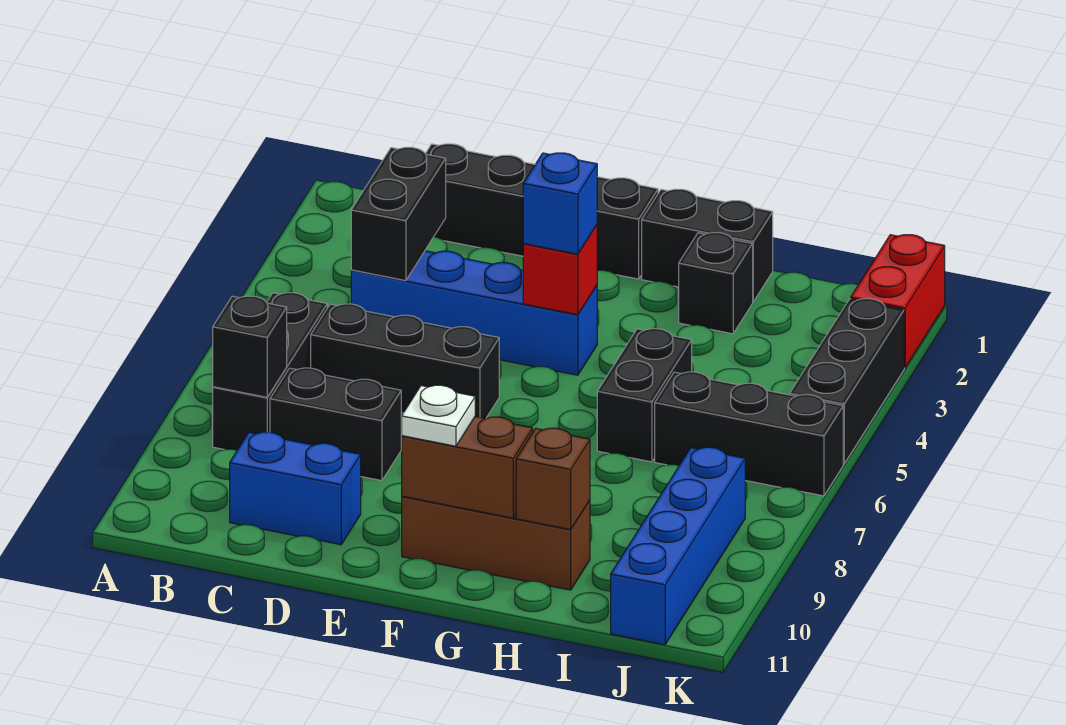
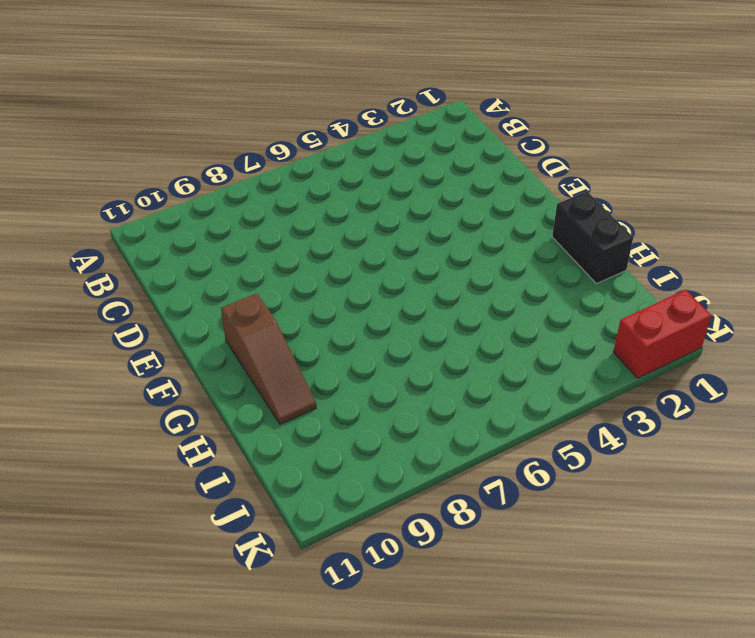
brown 1x3 slope [221,293,316,424] -> brown 1x3 brick [402,496,590,590]
none -> black 1x3 brick [213,293,327,450]
none -> black 1x4 brick [425,144,658,279]
none -> blue 1x4 brick [351,251,597,375]

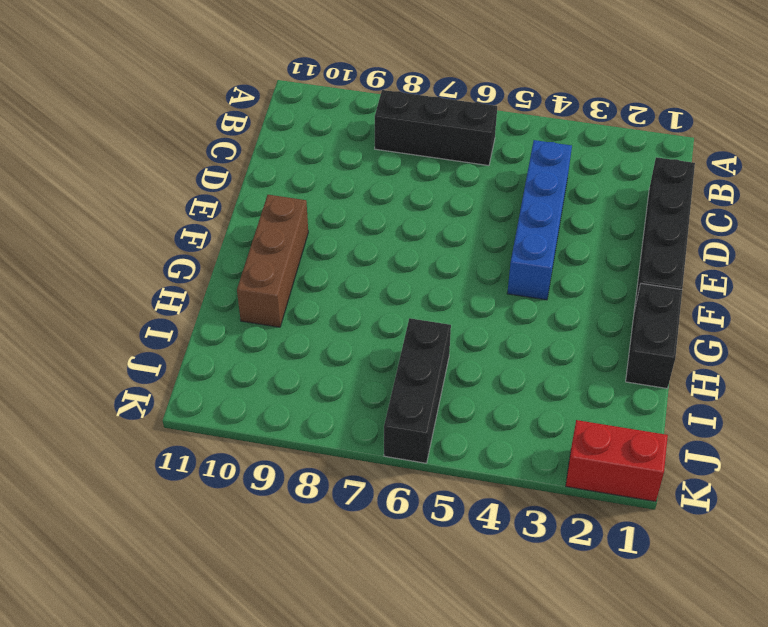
none -> black 1x3 brick [311,304,499,419]
none -> black 1x2 brick [270,368,401,481]
none -> blue 1x2 brick [230,432,361,545]

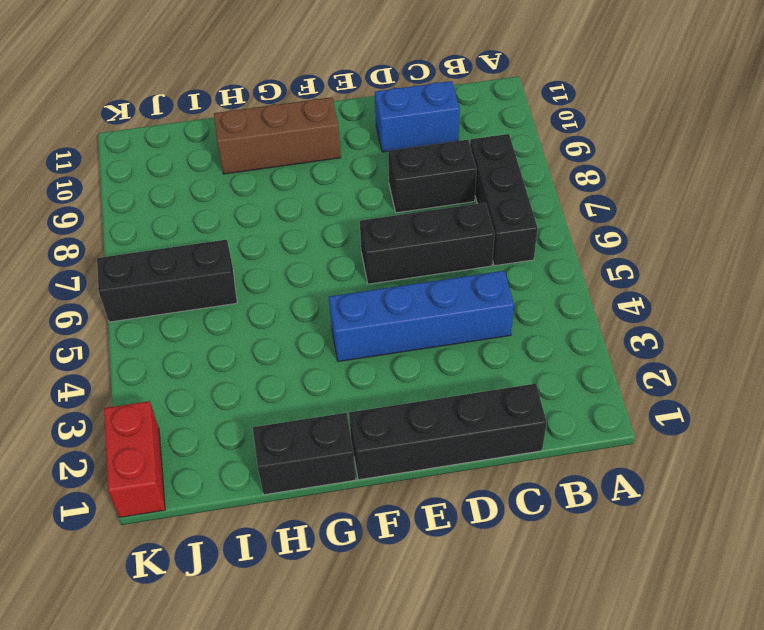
none -> black 1x1 brick [679,233,753,334]
none -> black 1x2 brick [597,329,692,462]
none -> blue 1x4 brick [611,447,745,645]

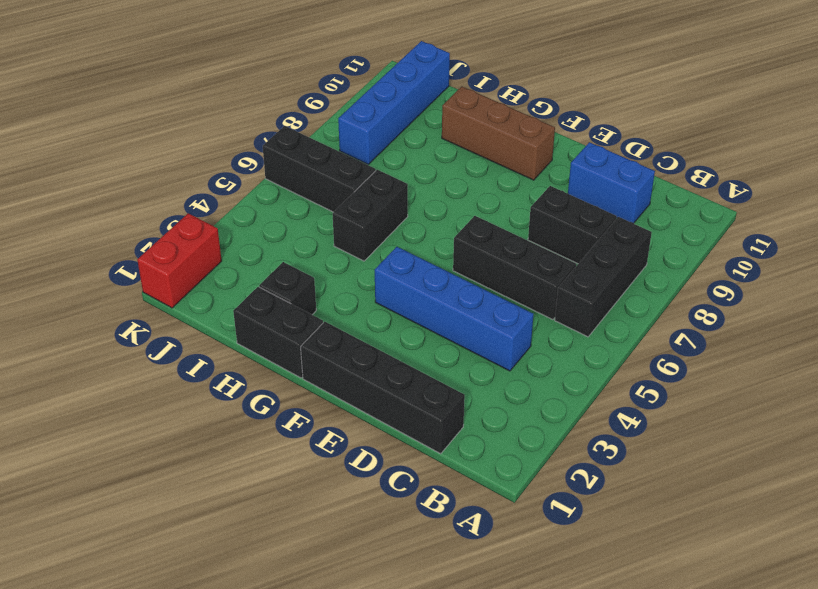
none -> black 1x3 brick [790,299,904,464]
none -> black 1x1 brick [213,296,287,397]
none -> black 1x2 brick [351,147,446,281]

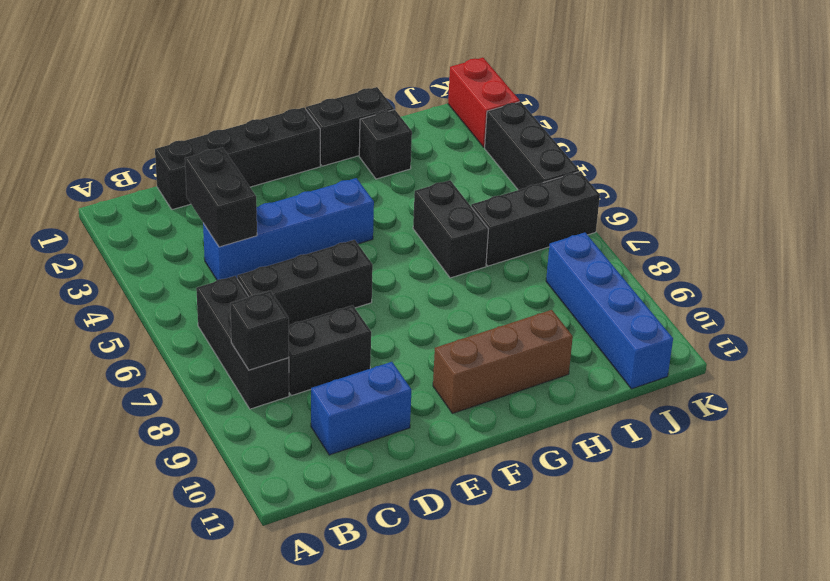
none -> red 1x1 brick [523,225,597,315]
none -> brown 1x2 brick [402,416,533,518]
none -> brown 1x1 brick [516,428,590,529]

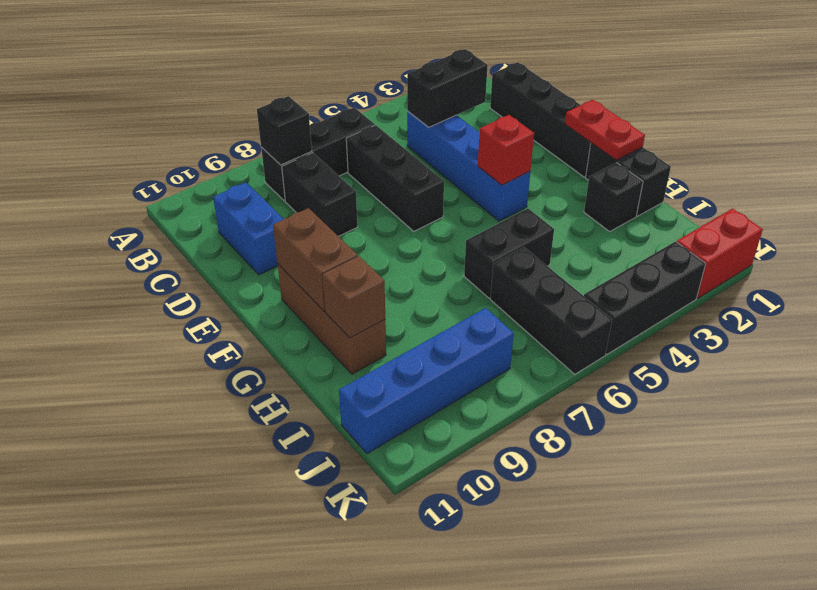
red 1x2 plate [565,100,645,160] -> none
none -> blue 1x1 brick [523,153,597,254]
none -> white 1x1 plate [401,385,475,446]

